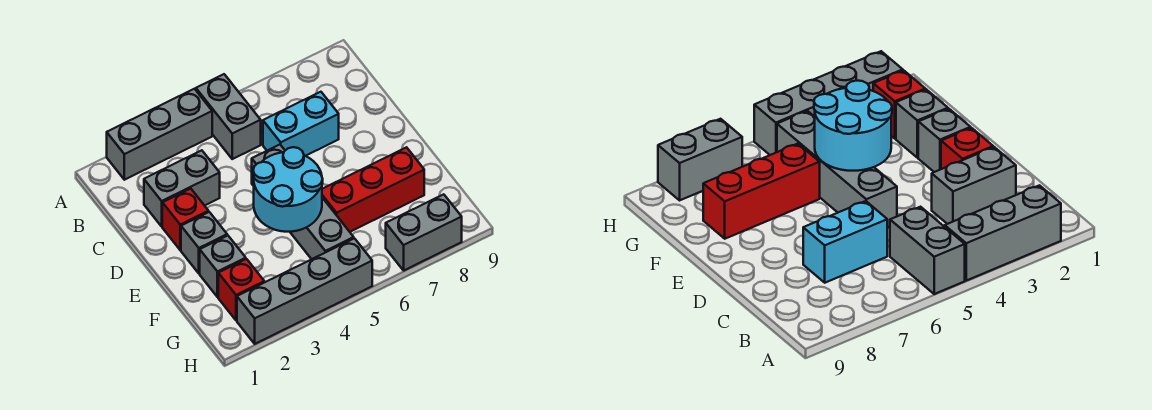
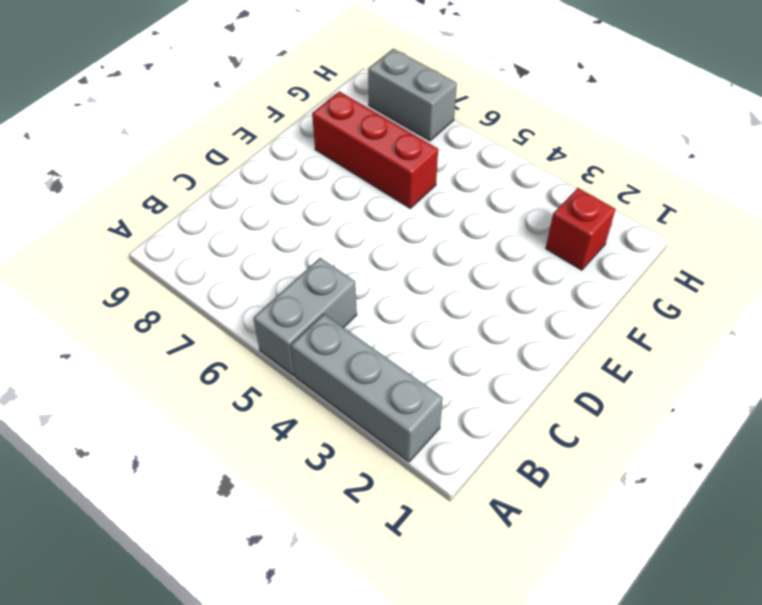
none -> grey 1x2 brick [144,150,220,226]
none -> cyan 1x2 brick [263,92,339,156]
none -> red 1x1 brick [162,189,209,250]

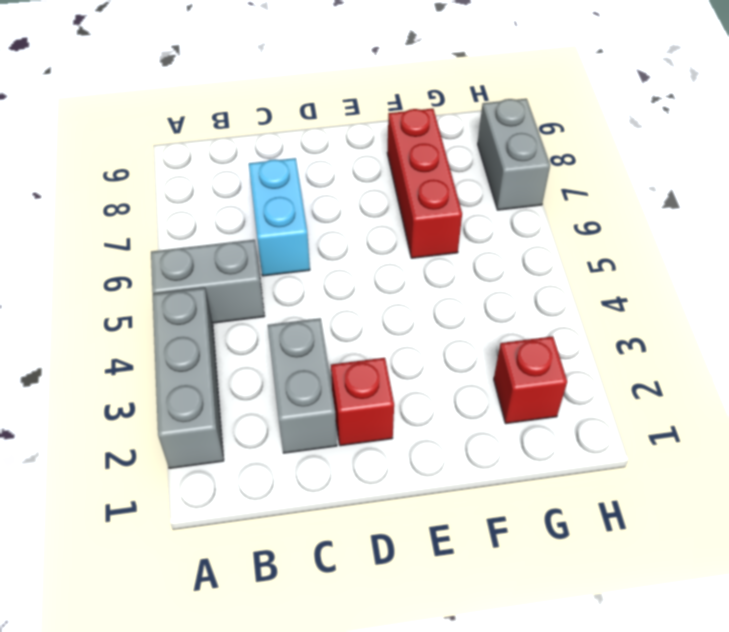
none -> grey 1x4 brick [252,145,354,259]
none -> grey 1x1 brick [181,212,227,273]
none -> grey 1x1 brick [200,235,246,297]

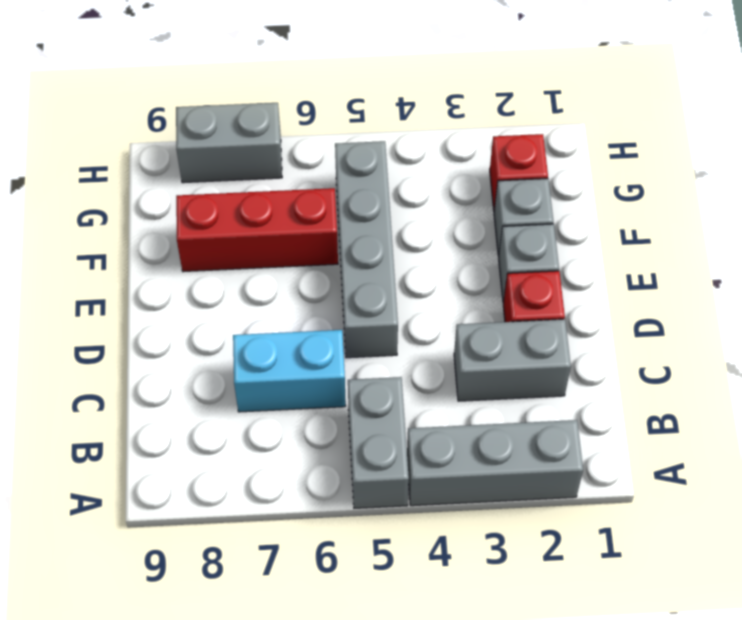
none -> grey 1x4 brick [237,238,372,344]
none -> cyan 2x2 round brick [253,147,323,232]

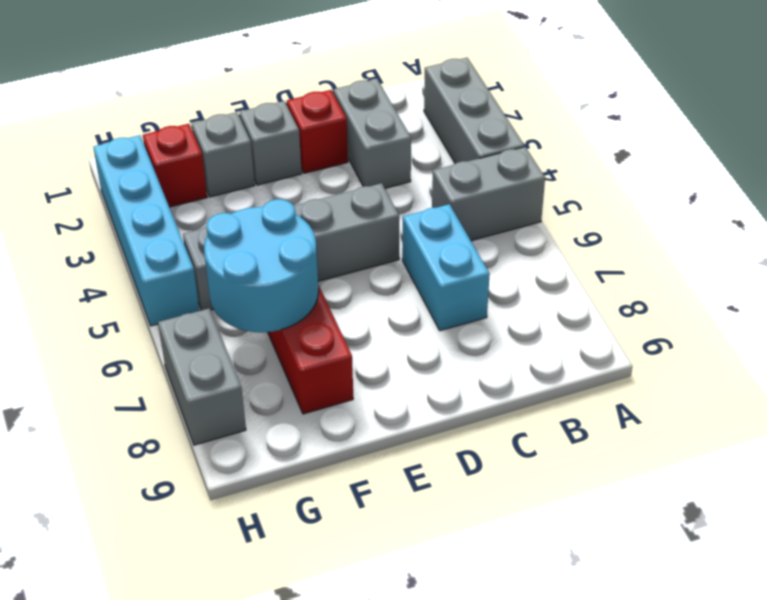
cyan 2x2 round brick [204,199,319,332] -> cyan 2x2 round brick moved to [253,147,323,232]
cyan 1x4 brick [93,135,199,326] -> grey 1x4 brick [237,238,372,344]

